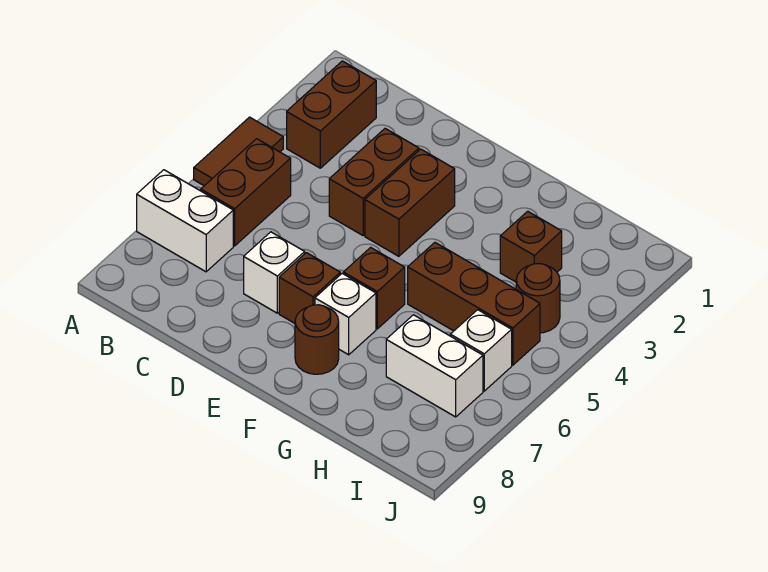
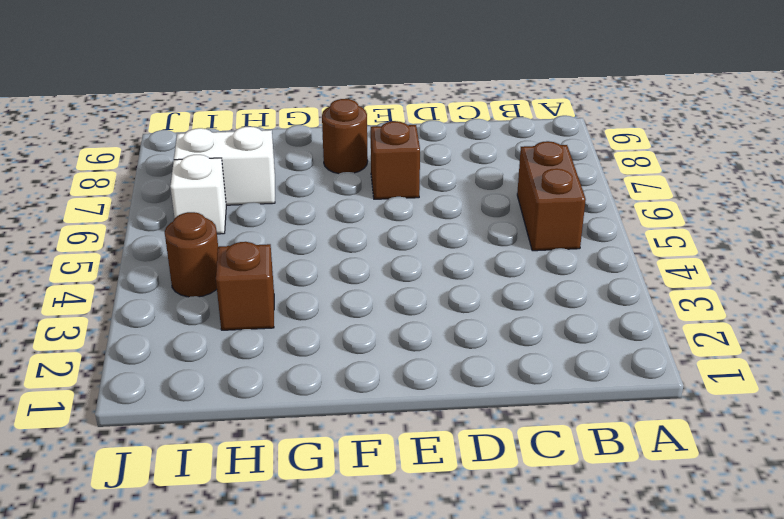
none -> brown 1x2 tile [194,117,283,186]
none -> white 1x2 brick [137,170,233,272]
none -> brown 1x2 brick [287,61,376,168]

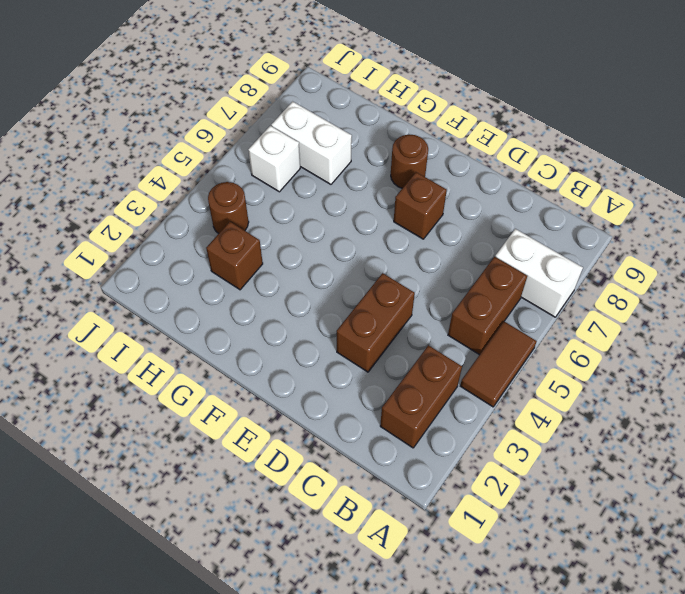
none -> white 1x1 brick [244,232,305,313]
none -> brown 1x2 brick [365,149,455,256]
none -> brown 1x1 brick [343,247,405,329]

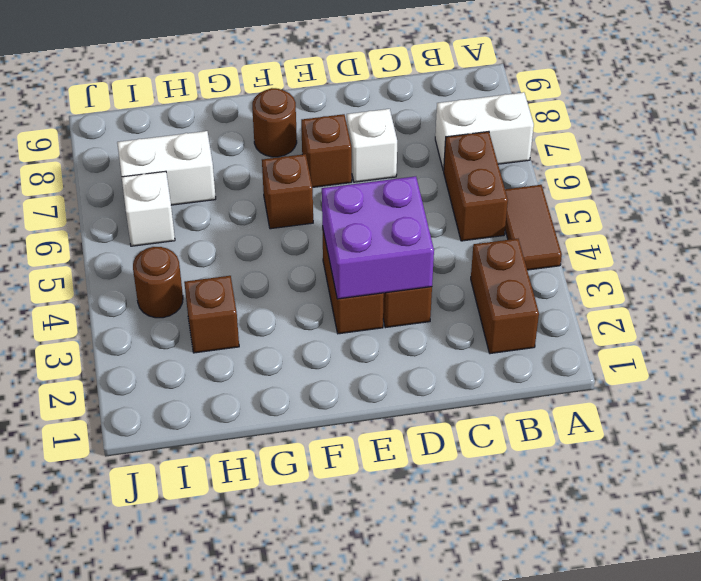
purple 2x2 brick [322,176,434,299] -> none
none -> white 1x1 brick [315,273,376,355]
none -> brown 1x3 brick [408,243,540,365]

